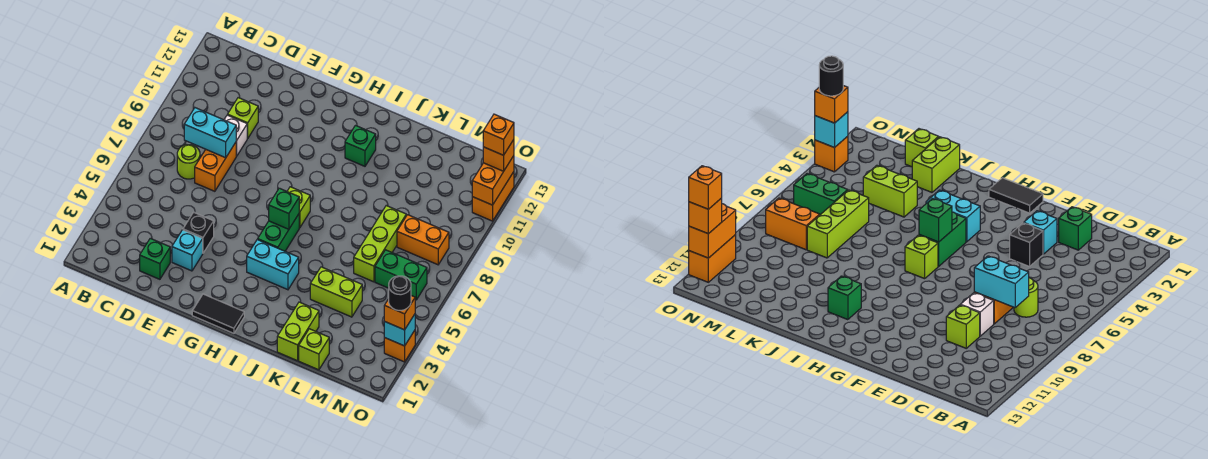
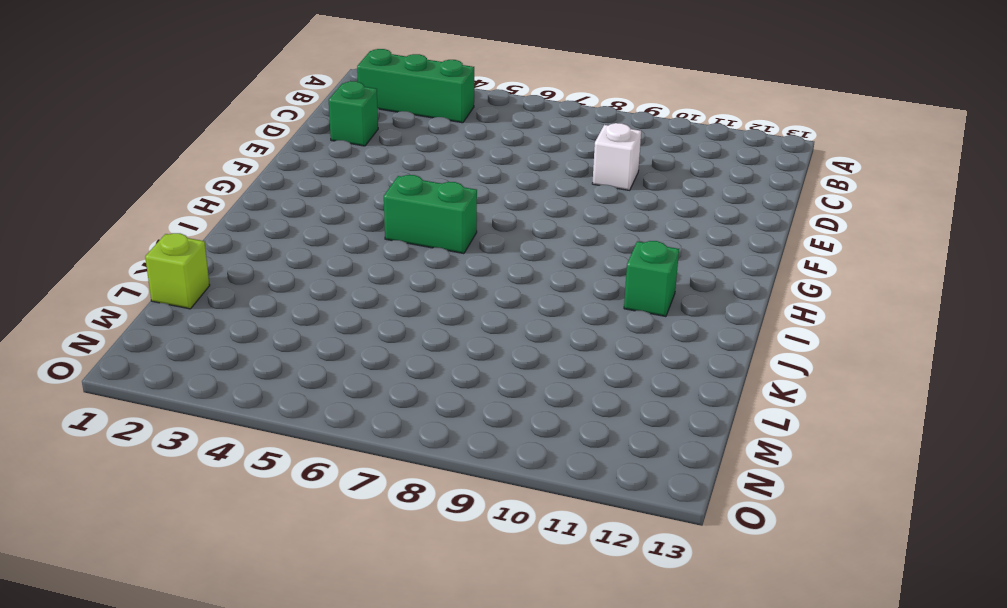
green 1x3 brick [357,49,474,123] -> none
none -> lime 1x1 round brick [177,145,200,179]
none -> orange 1x2 brick [195,142,236,191]
none -> lime 1x1 brick [228,98,258,138]

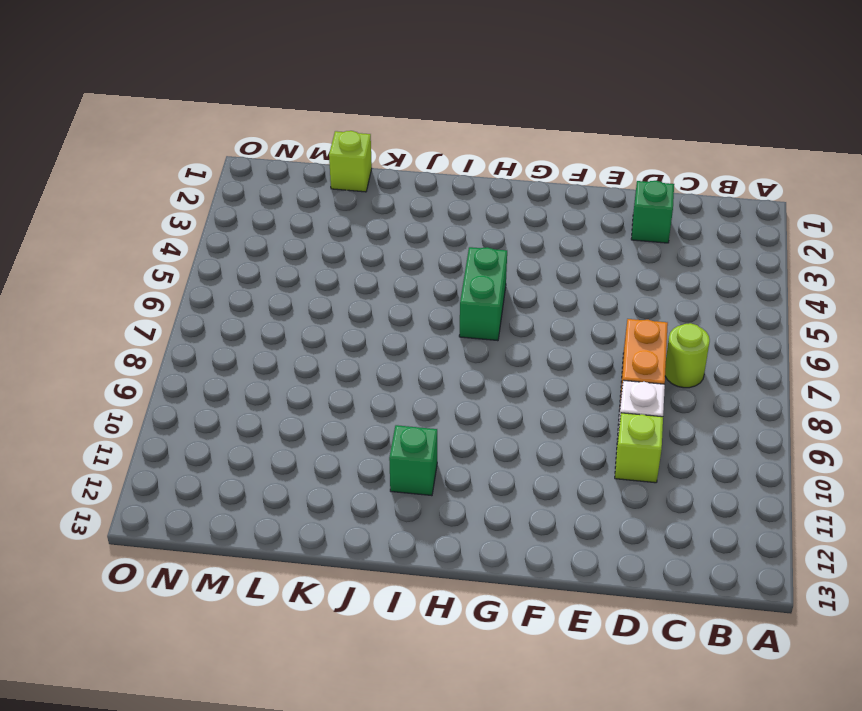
none -> cyan 1x1 brick [172,230,203,271]
none -> black 1x1 brick [183,212,214,253]
none -> black 1x2 tile [192,294,244,333]

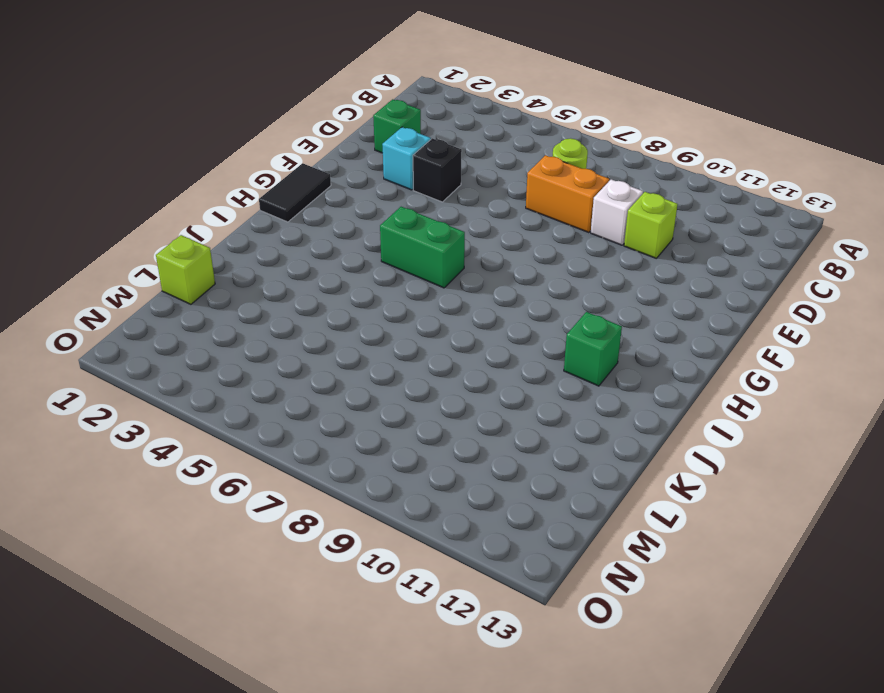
none -> cyan 1x2 brick [247,239,299,290]
none -> lime 1x1 brick [287,187,310,228]
none -> lime 1x2 brick [277,302,319,361]

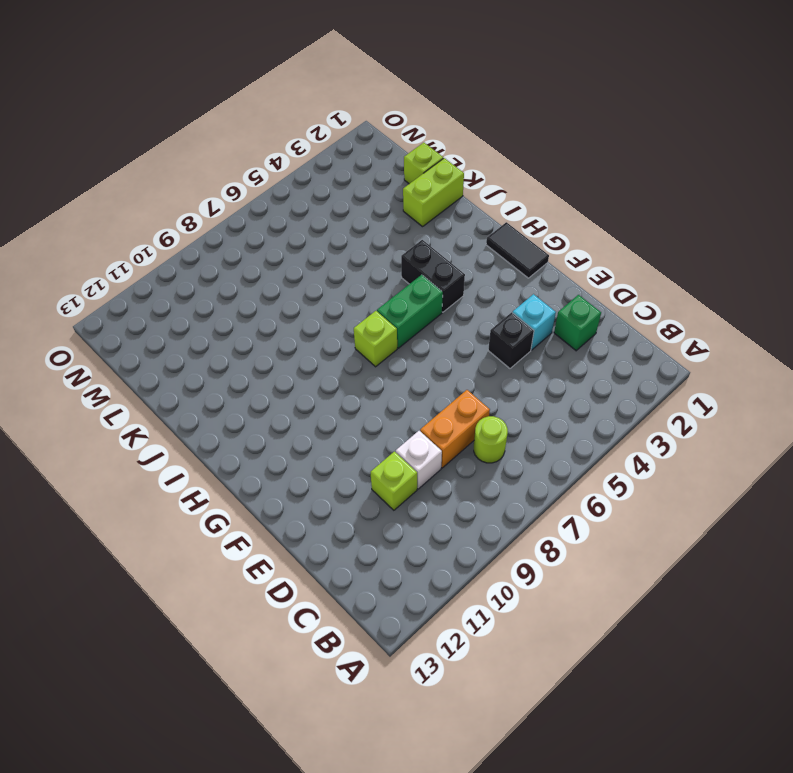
black 1x2 brick [401,240,465,312] -> cyan 1x2 brick [247,239,299,290]
none -> green 1x1 brick [345,126,376,166]
none -> lime 1x2 brick [310,267,362,317]
none -> lime 1x3 brick [354,206,406,282]

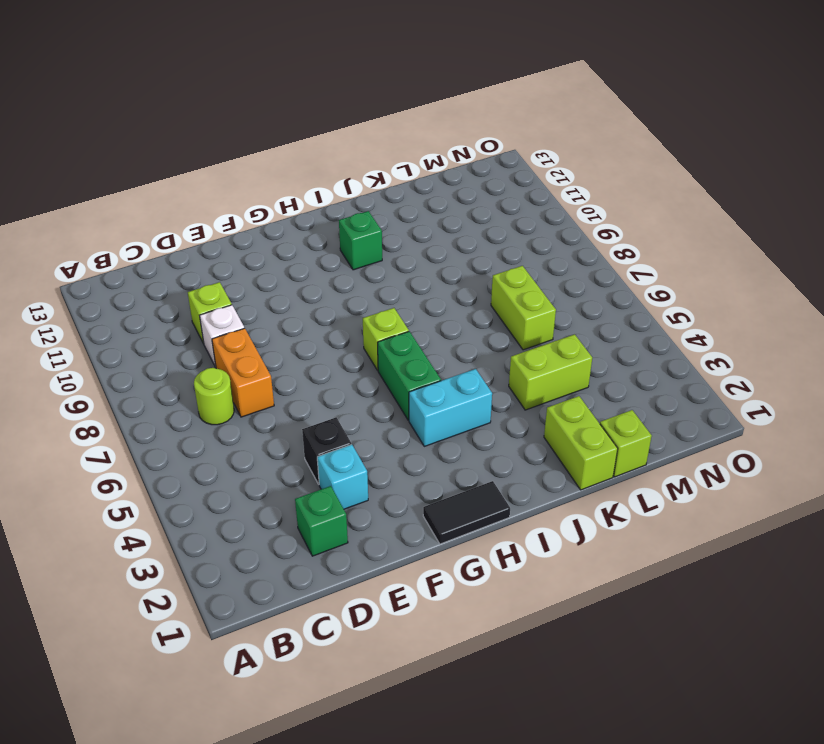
lime 1x2 brick [491,266,556,350] -> lime 1x3 brick [354,206,406,282]
none -> green 1x2 brick [375,250,427,300]
none -> orange 1x2 brick [397,215,449,265]
none -> orange 1x1 brick [384,330,415,362]

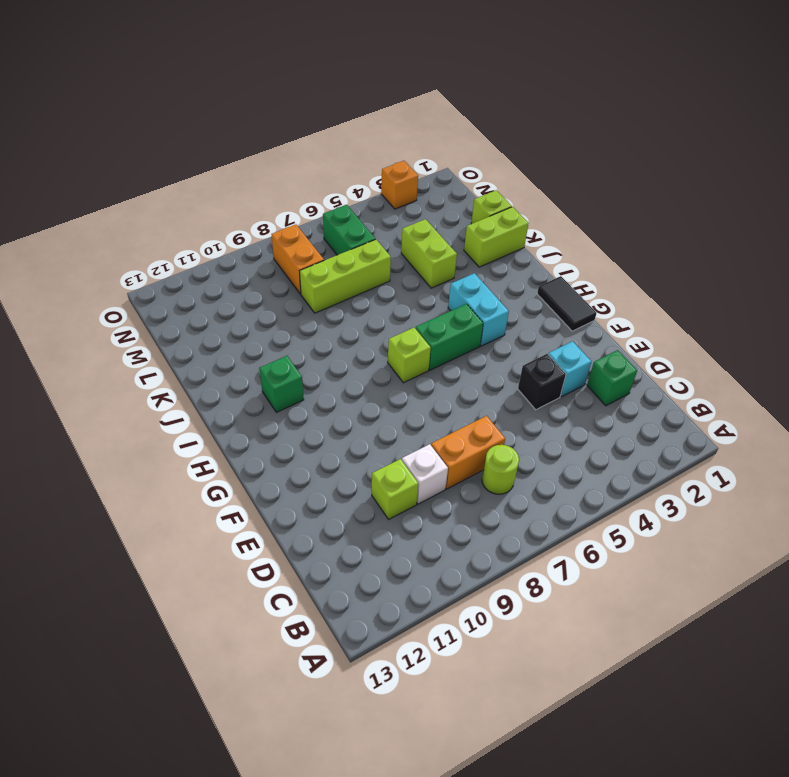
none -> orange 1x2 brick [472,172,514,221]
none -> cyan 1x2 brick [184,108,237,158]
none -> green 1x1 brick [269,188,299,229]

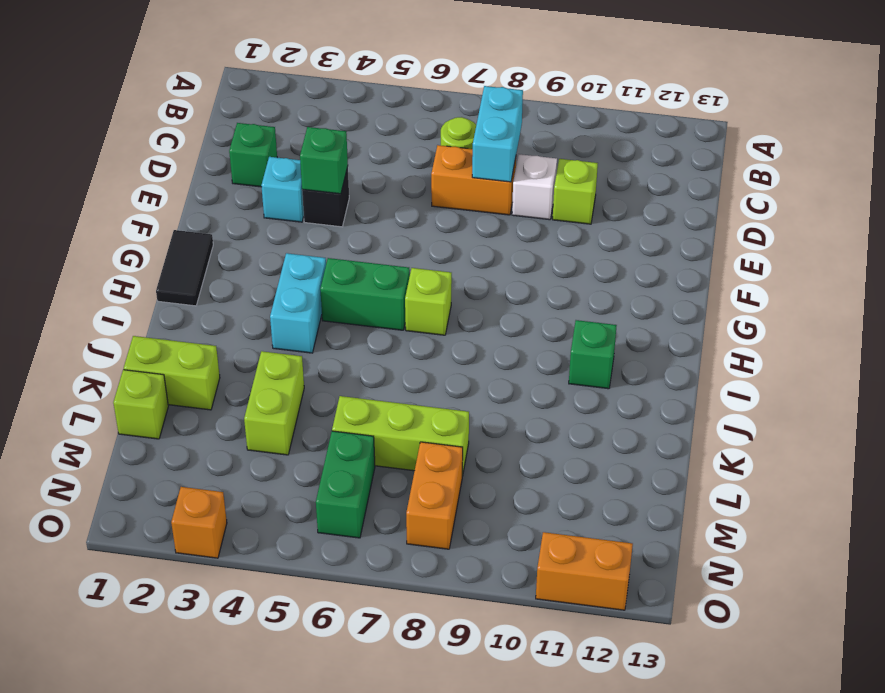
green 1x1 brick [300,127,348,194] -> green 1x1 brick moved to [269,188,299,229]
none -> cyan 1x1 brick [384,314,415,346]
none -> orange 1x2 brick [472,156,514,205]
none -> orange 1x1 brick [384,296,415,330]

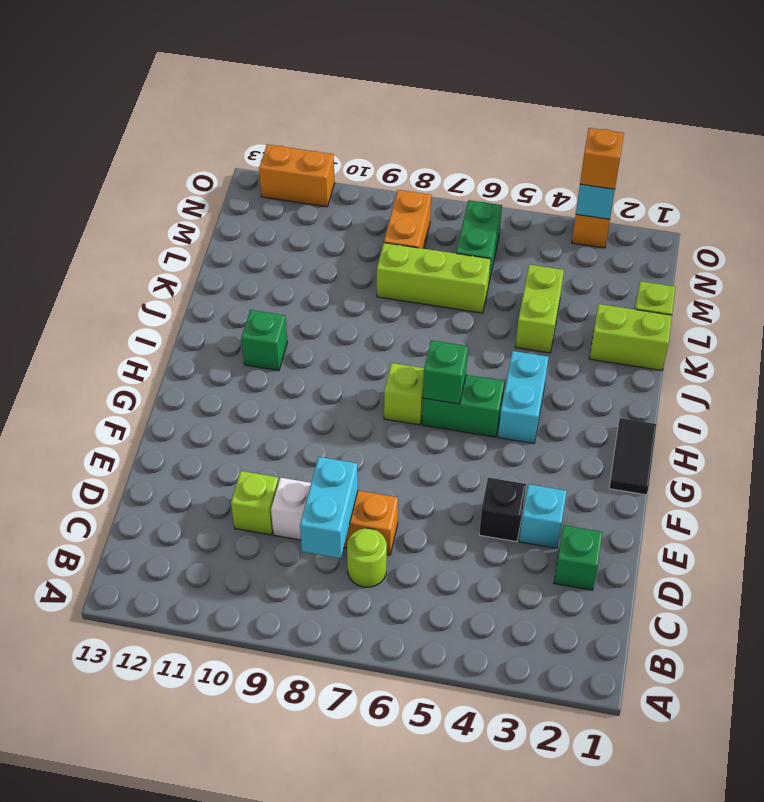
none -> orange 1x2 brick [472,156,514,205]
none -> orange 1x1 brick [483,140,514,171]
none -> black 1x1 round brick [389,276,411,310]

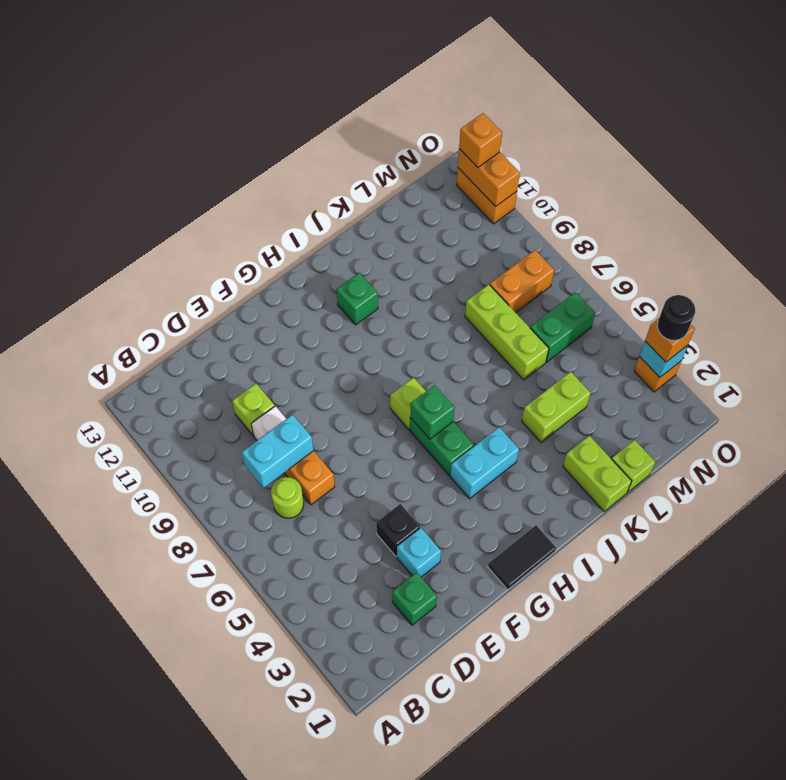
none -> orange 1x1 brick [483,114,514,155]

